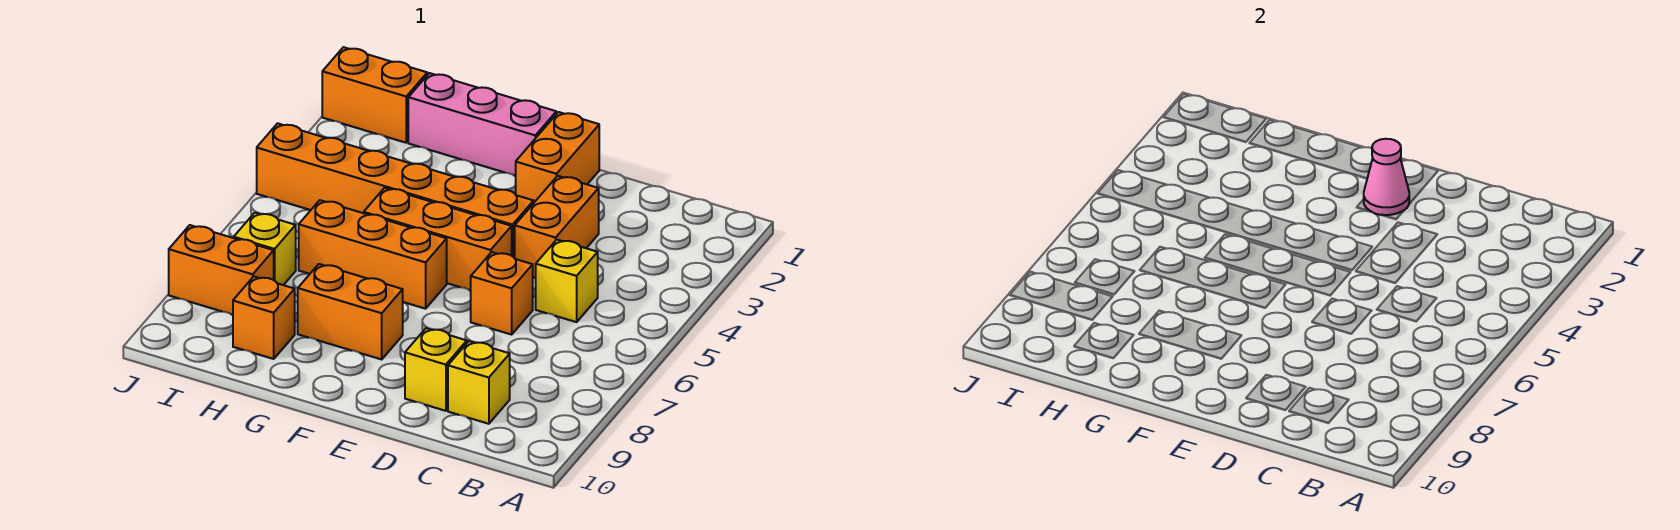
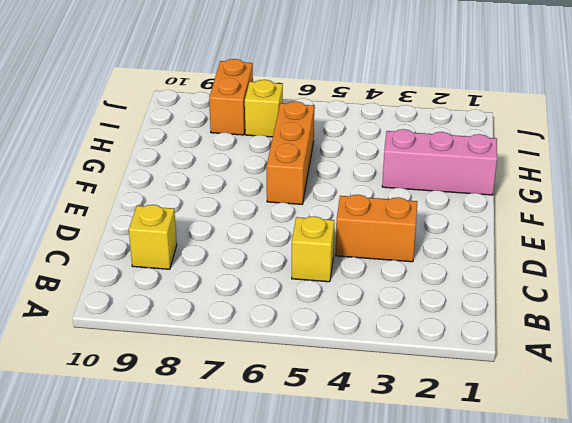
pink 1x3 brick [382,129,497,195] -> pink 1x3 brick turned to [408,73,556,176]
none -> orange 1x1 brick [471,252,533,335]
none -> yellow 1x1 brick [405,328,467,411]
none -> orange 1x2 brick [516,112,599,202]

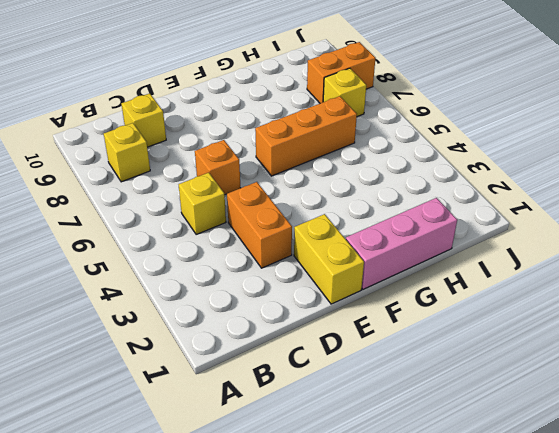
yellow 1x1 brick [104,123,150,182] -> yellow 1x1 brick moved to [405,328,467,411]
yellow 1x2 brick [294,214,364,304] -> orange 1x2 brick [516,112,599,202]
none -> orange 1x6 brick [257,123,534,258]
none -> orange 1x3 brick [364,188,512,290]
none -> orange 1x2 brick [298,264,403,359]

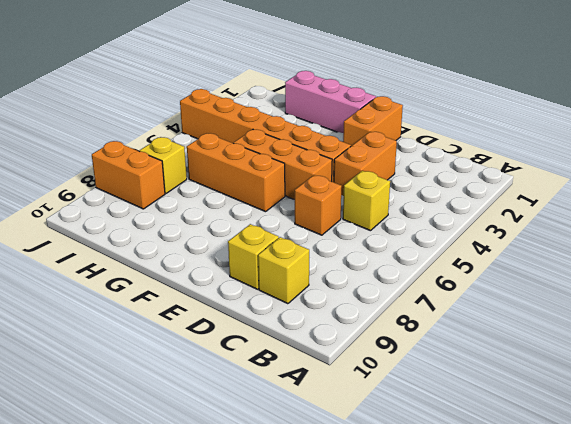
none -> orange 1x2 brick [298,264,403,359]
none -> orange 1x1 brick [233,277,295,359]
none -> orange 1x2 brick [322,47,427,143]

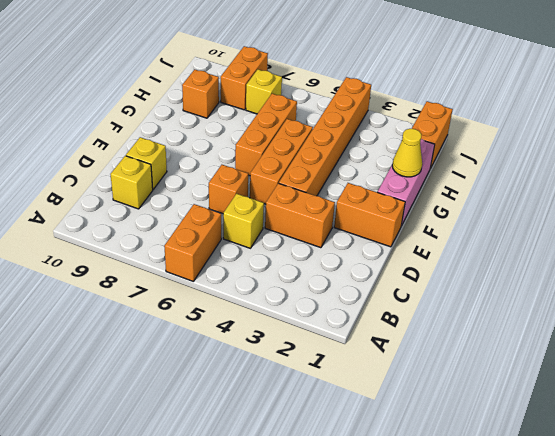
orange 1x2 brick [165,204,221,282] -> orange 1x2 brick moved to [298,264,403,359]
yellow 1x1 cone [392,129,422,177] -> none
none -> pink 1x1 cone [1364,139,1409,215]

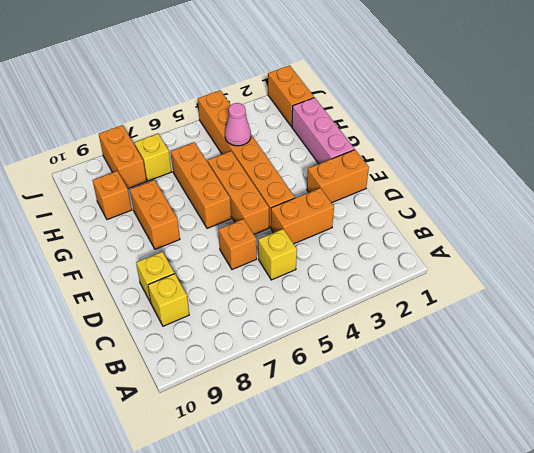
pink 1x1 cone [225,103,251,146] -> pink 1x1 cone moved to [1364,139,1409,215]

